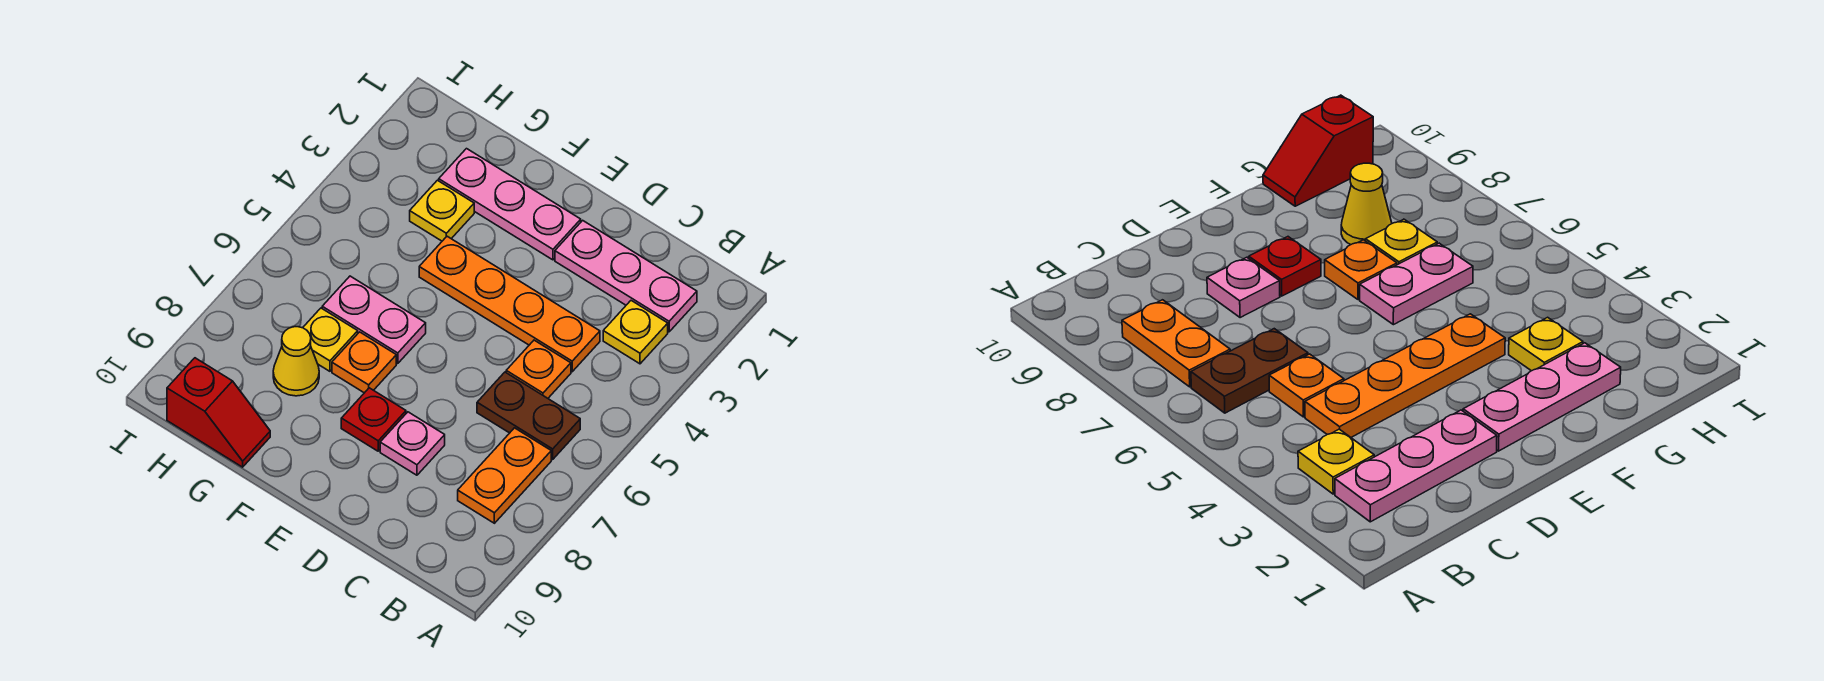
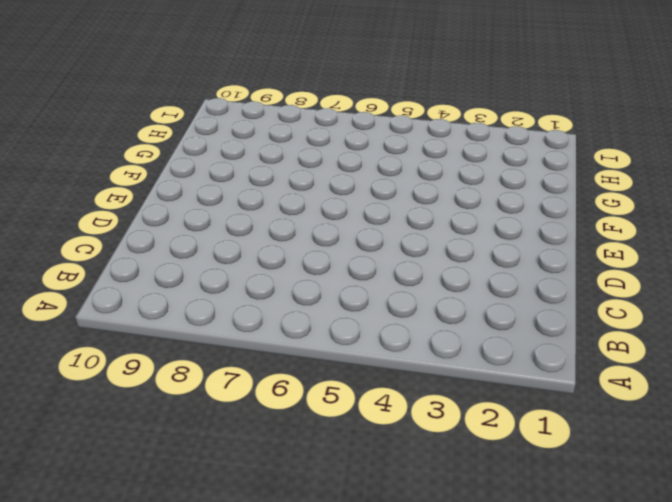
none -> pink 1x3 plate [555,220,697,332]
none -> yellow 1x1 plate [603,301,668,364]
none -> brown 1x2 plate [477,372,580,459]

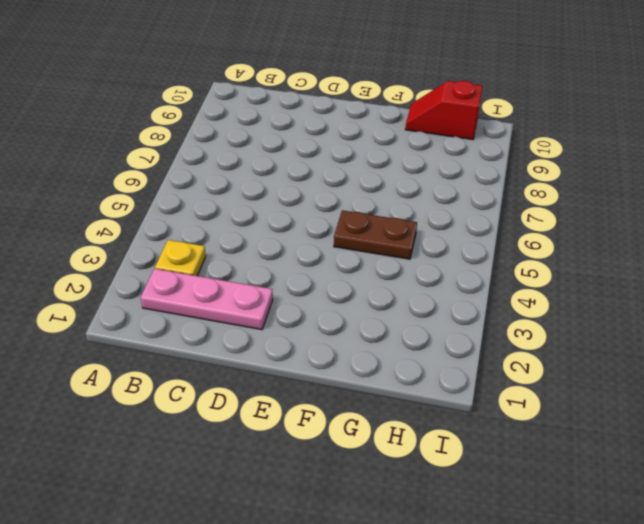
brown 1x2 plate [334,210,417,259] -> brown 1x2 plate moved to [477,372,580,459]
none -> orange 1x2 plate [458,428,551,523]
none -> orange 1x4 plate [419,236,600,372]
none -> orange 1x1 plate [506,340,571,398]

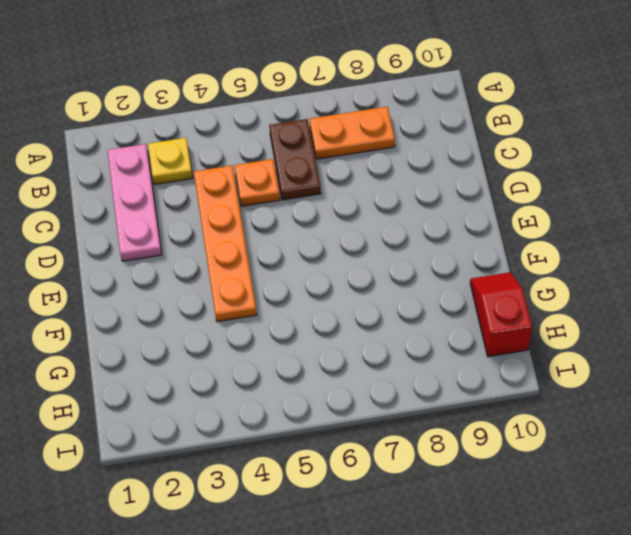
none -> pink 1x1 plate [380,412,445,475]
none -> pink 1x3 plate [439,149,581,260]
none -> red 1x1 plate [341,388,406,451]

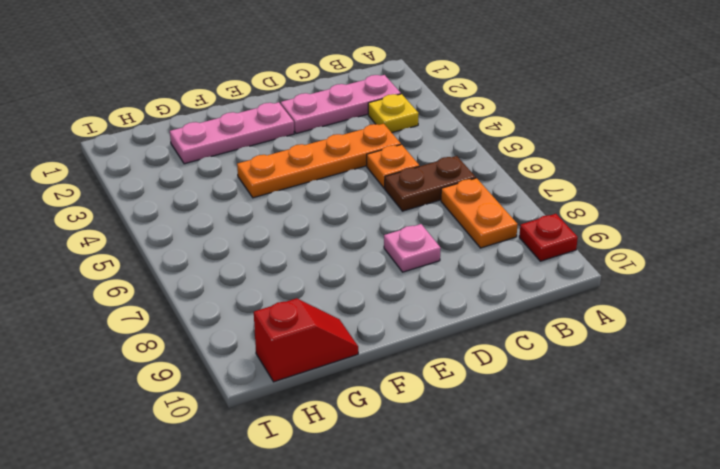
red 1x1 plate [519,214,578,261] -> red 1x1 plate moved to [341,388,406,451]
none -> pink 1x2 plate [322,276,426,364]
none -> orange 1x1 plate [332,332,396,393]
none -> yellow 1x1 plate [410,180,474,241]

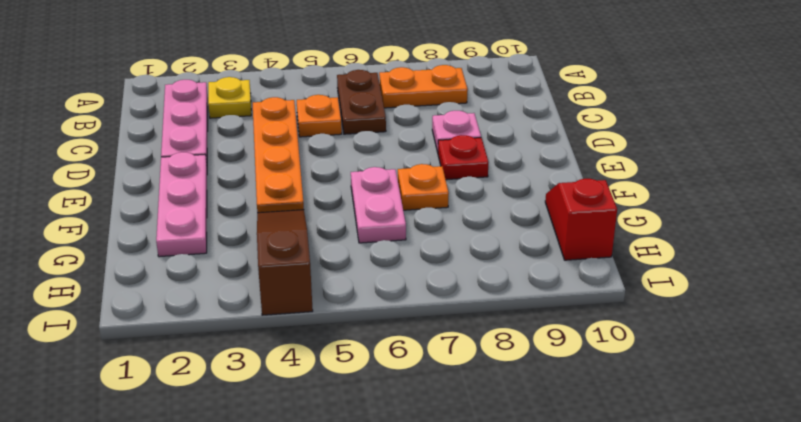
brown 1x3 slope [257,210,313,315] -> none
none -> yellow 1x1 plate [410,180,474,241]
none -> yellow 1x1 plate [303,308,358,371]
none -> yellow 1x1 cone [273,327,319,396]

